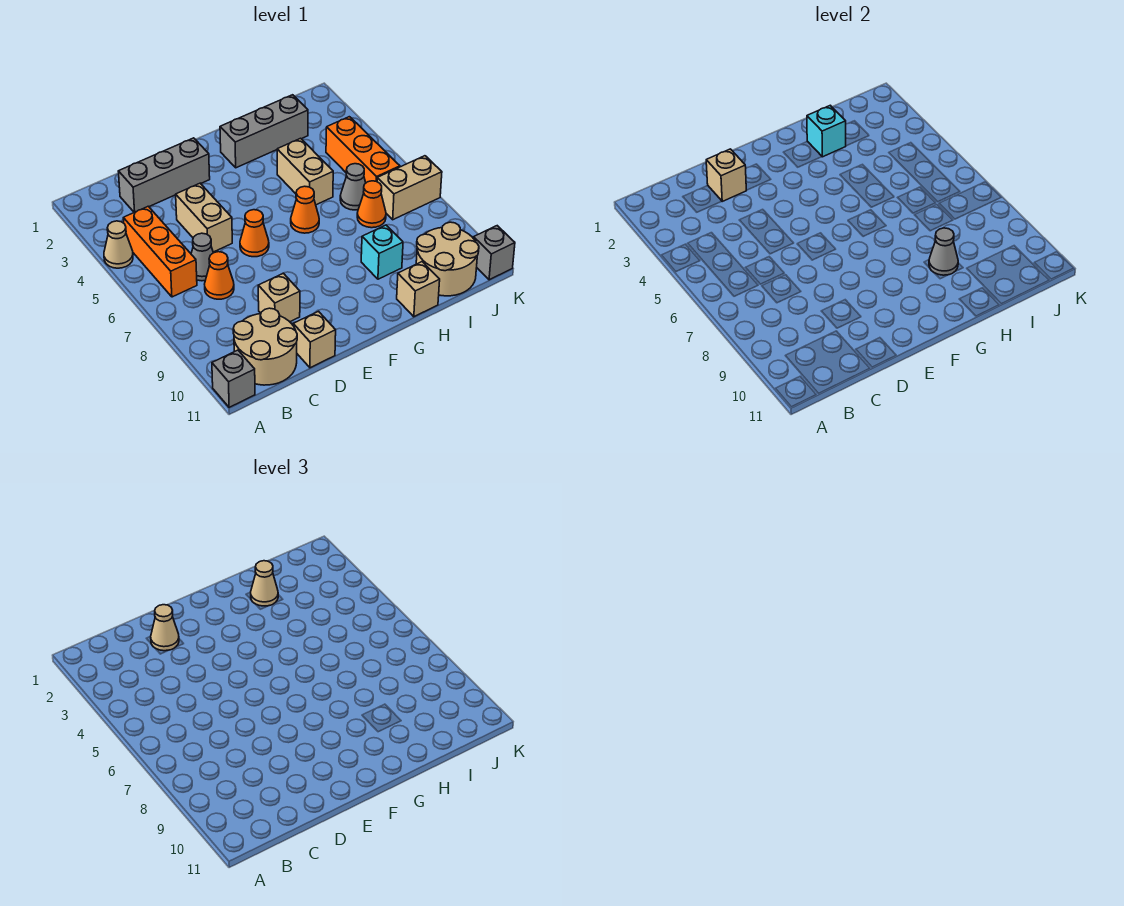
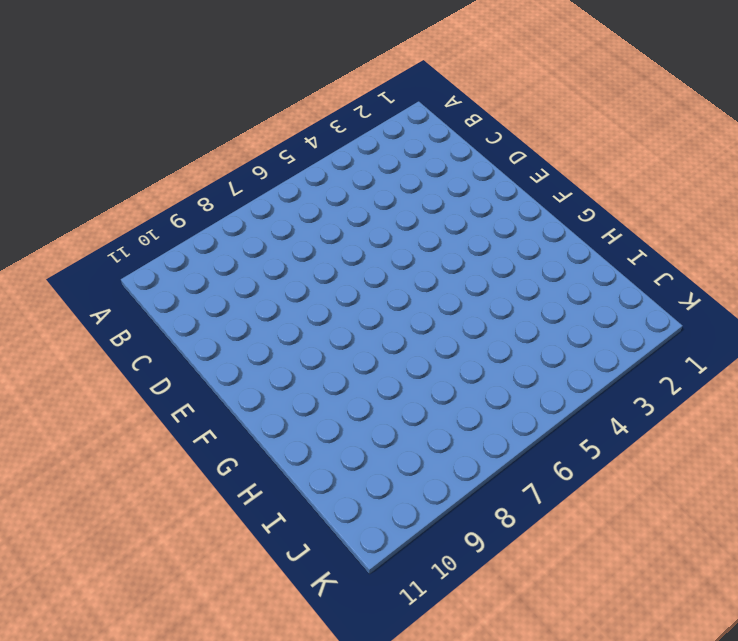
none -> tan 1x1 cone [104,221,133,268]
none -> grey 1x1 brick [212,350,255,407]
none -> orange 1x3 brick [123,206,197,297]

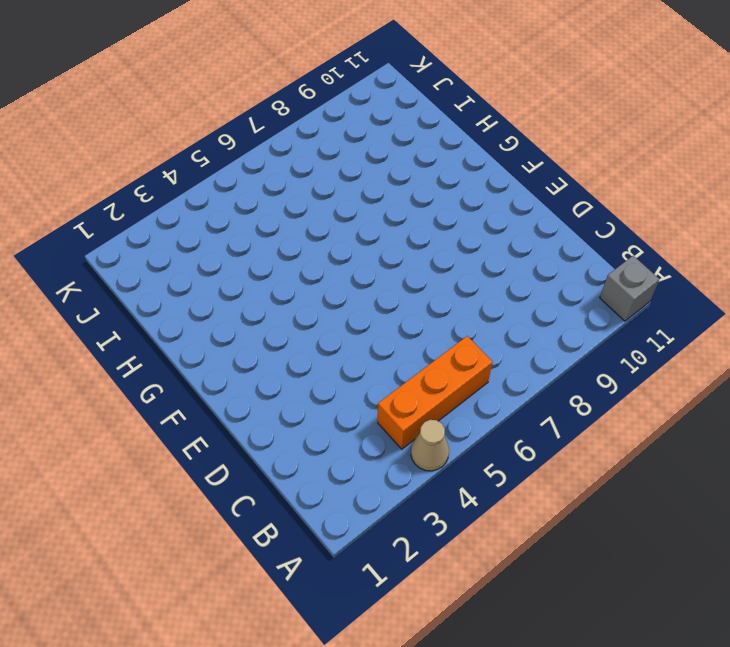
none -> tan 2x2 round brick [233,308,297,385]
none -> grey 1x3 brick [118,138,210,212]
none -> grey 1x1 cone [191,233,213,281]

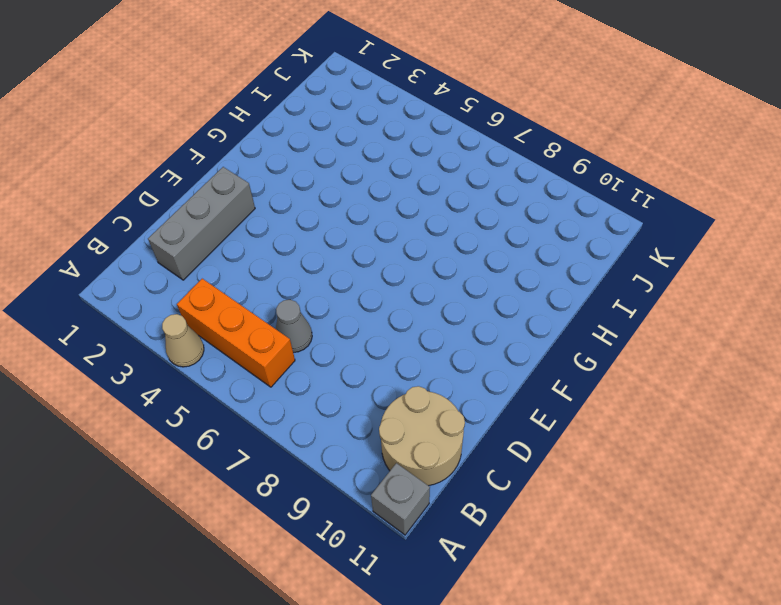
none -> orange 1x1 cone [205,252,234,299]
none -> tan 1x2 brick [176,183,232,252]
none -> tan 1x1 brick [258,273,300,322]

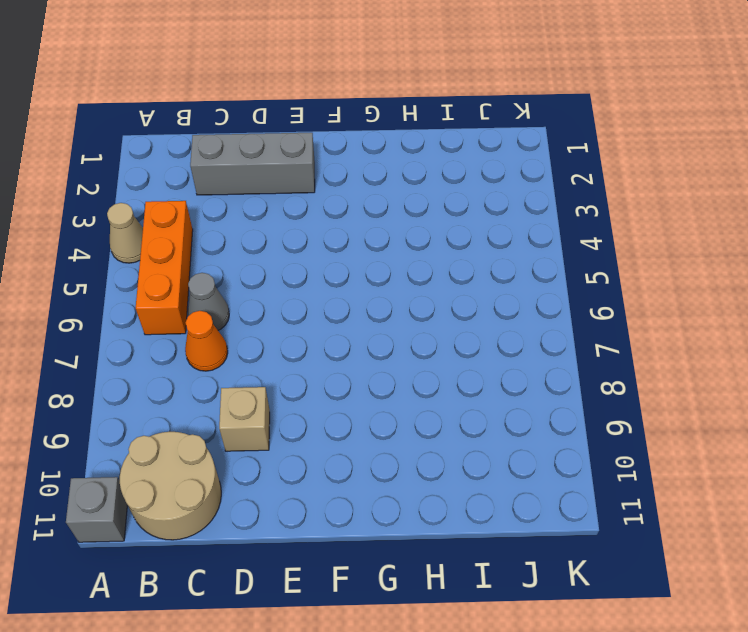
none -> tan 1x2 brick [176,183,232,252]
none -> tan 1x1 brick [293,311,336,368]
none -> orange 1x1 cone [240,210,269,257]

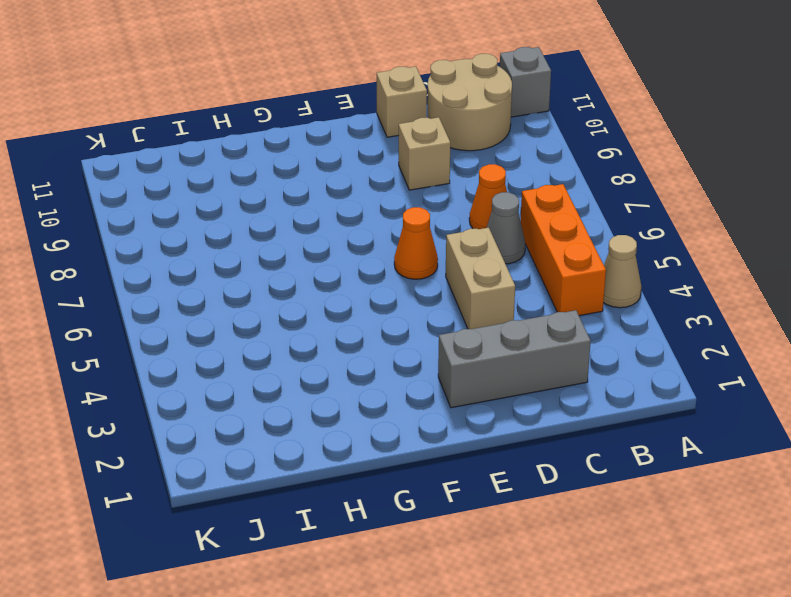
none -> grey 1x3 brick [220,95,308,168]
none -> orange 1x1 cone [291,186,319,233]
none -> tan 1x2 brick [277,138,333,205]

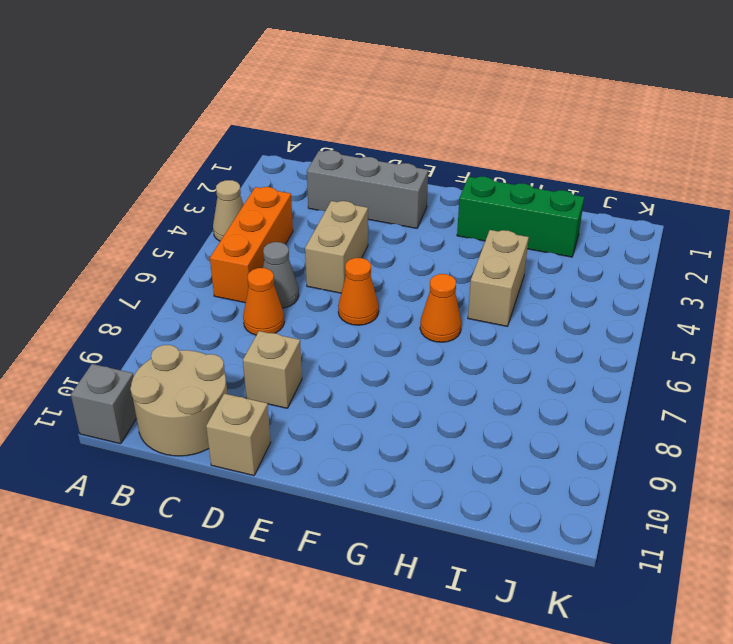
green 1x3 brick [457,177,584,257] -> grey 1x3 brick [220,95,308,168]
none -> cyan 1x1 brick [361,225,403,279]
none -> tan 1x1 brick [397,262,440,317]
none -> grey 1x1 cone [340,164,366,210]

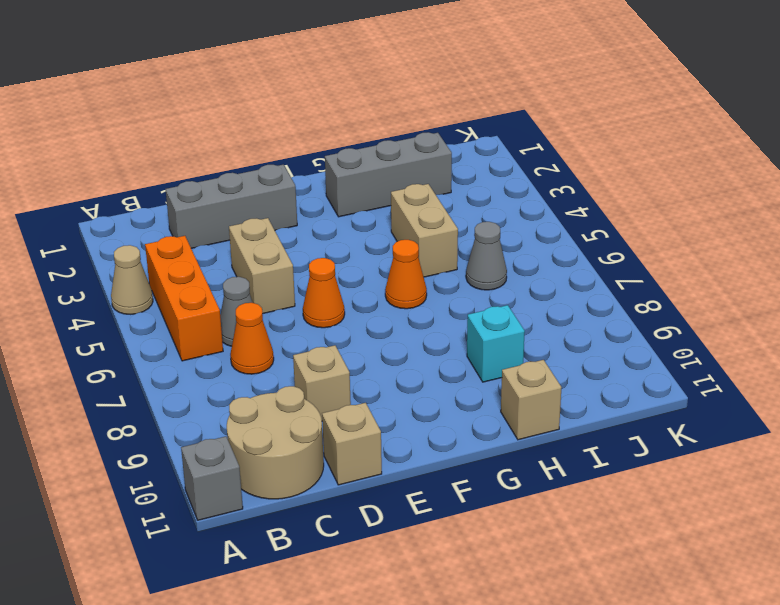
none -> orange 1x1 cone [357,181,386,228]
none -> tan 2x2 round brick [416,222,479,296]
none -> orange 1x3 brick [326,117,400,183]

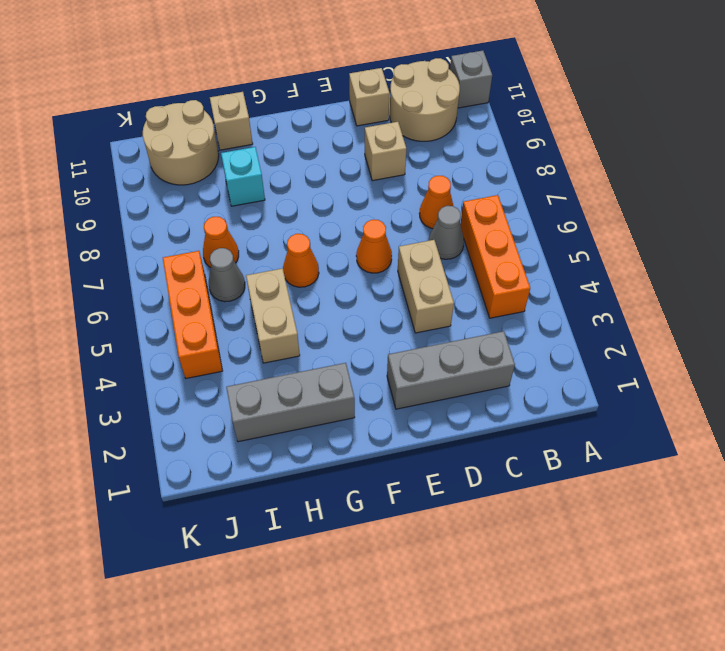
none -> tan 1x1 cone [104,221,133,268]
none -> tan 1x2 brick [377,156,442,220]
none -> grey 1x1 brick [473,226,515,280]

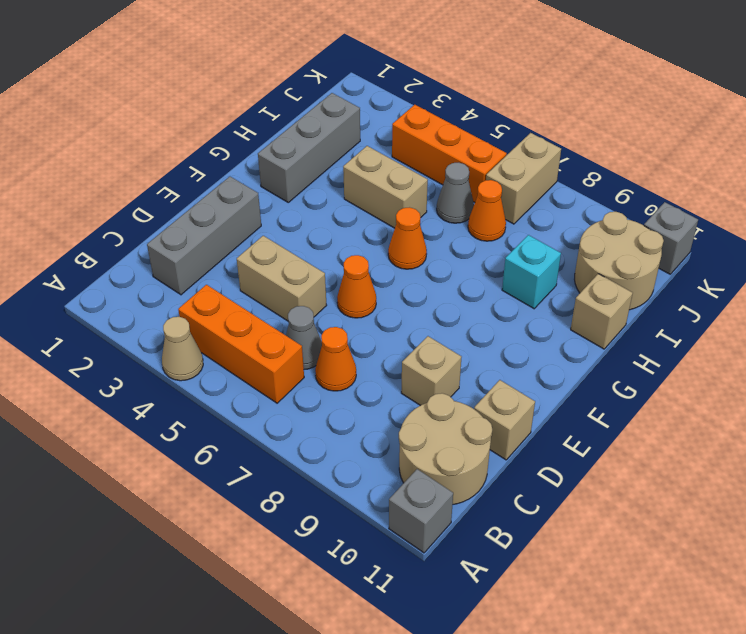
none -> tan 1x1 brick [706,149,746,201]
none -> cyan 1x1 brick [807,105,846,157]
none -> grey 1x1 cone [929,228,958,275]

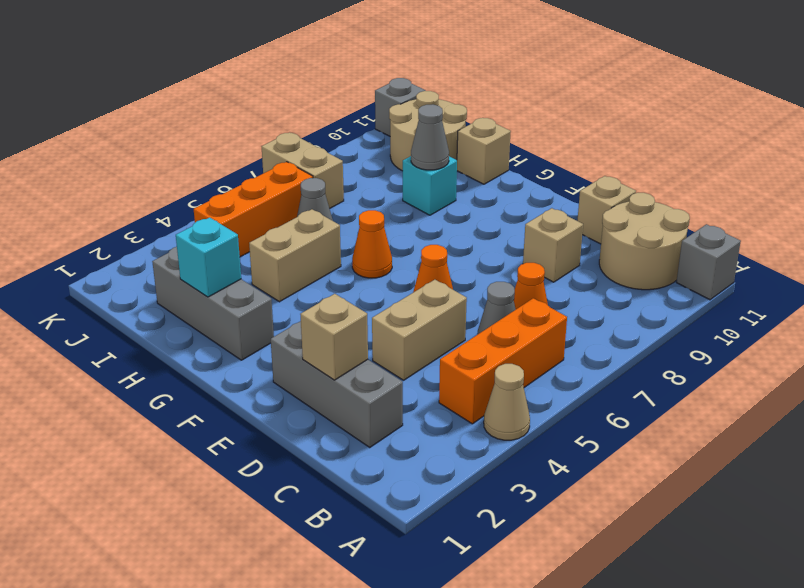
none -> orange 1x1 cone [357,181,386,228]
none -> tan 1x1 cone [151,605,179,651]
none -> tan 1x1 cone [251,561,278,606]

